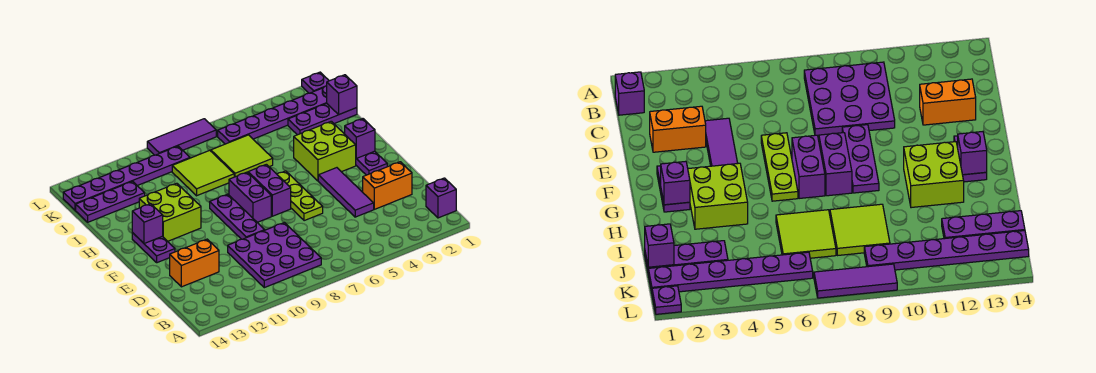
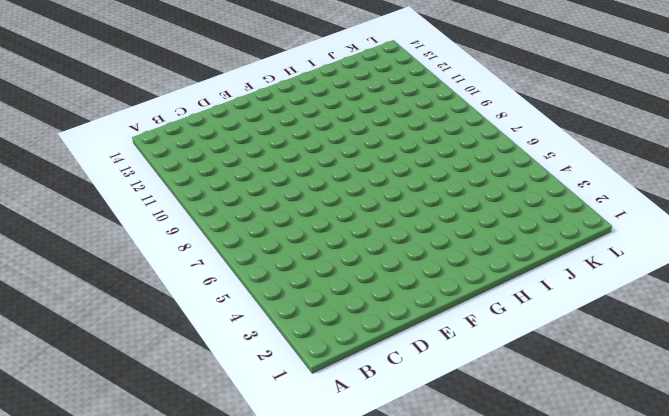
none -> purple 1x1 brick [426,178,456,218]
none -> purple 3x3 plate [228,222,321,288]
none -> orange 1x2 brick [363,162,412,209]

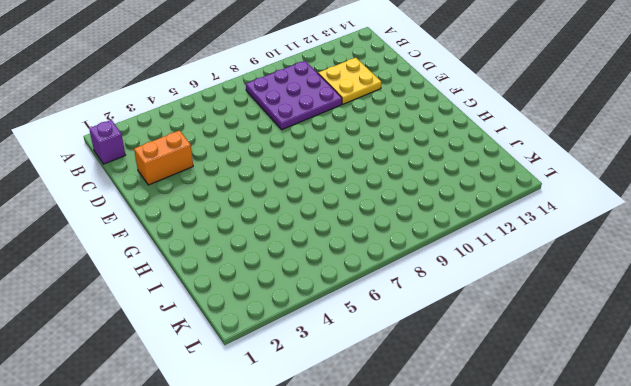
yellow 2x2 plate [318,58,381,104] -> orange 1x2 brick [170,239,219,287]
none -> purple 1x3 tile [318,168,374,217]
none -> lime 1x3 plate [277,171,323,221]
none -> purple 1x3 plate [210,194,264,239]

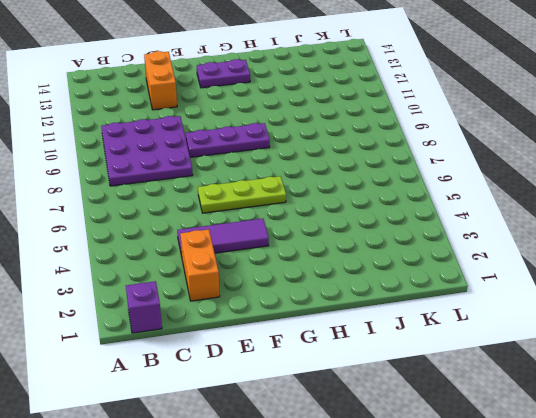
none -> purple 1x2 plate [356,151,387,175]
none -> purple 1x2 brick [248,164,291,216]
none -> purple 1x2 brick [229,172,271,222]

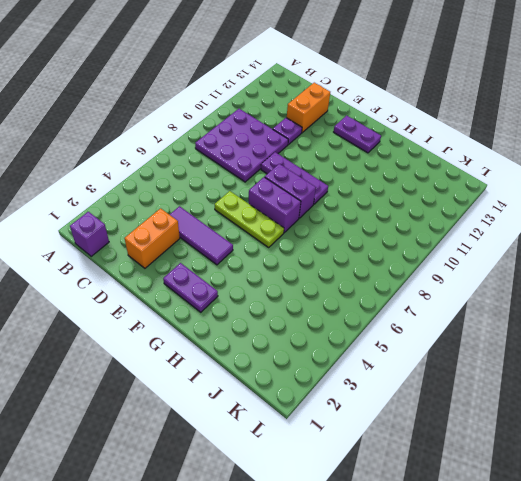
purple 1x1 plate [273,118,302,144] -> purple 1x1 plate moved to [302,72,329,93]
none -> lime 2x2 brick [294,121,356,181]
none -> lime 2x2 brick [139,183,201,241]
none -> lime 2x2 tile [211,135,273,177]

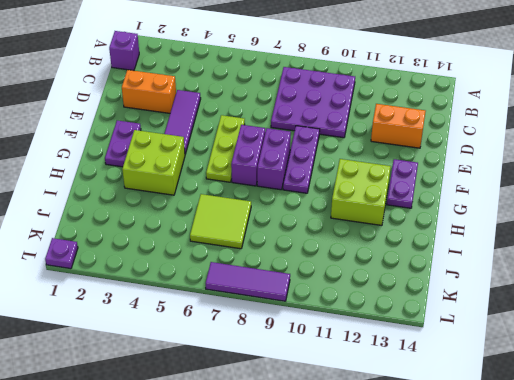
none -> lime 2x2 tile [172,150,234,196]
none -> purple 1x3 plate [288,104,357,135]
none -> purple 1x3 plate [76,181,145,222]

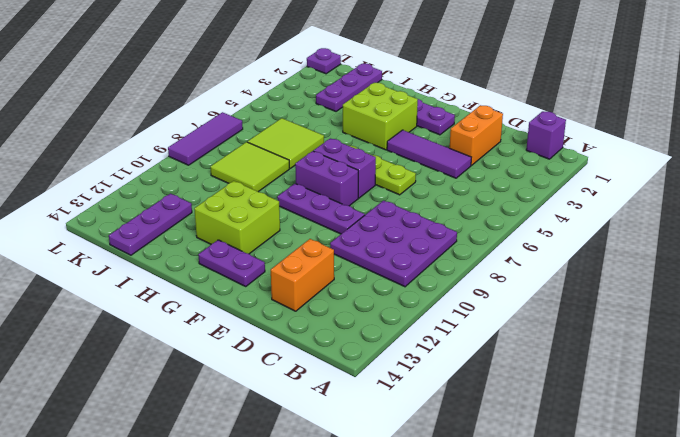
none -> purple 1x6 plate [218,86,327,144]
none -> purple 1x6 plate [63,146,190,210]
none -> purple 1x1 brick [345,119,375,159]

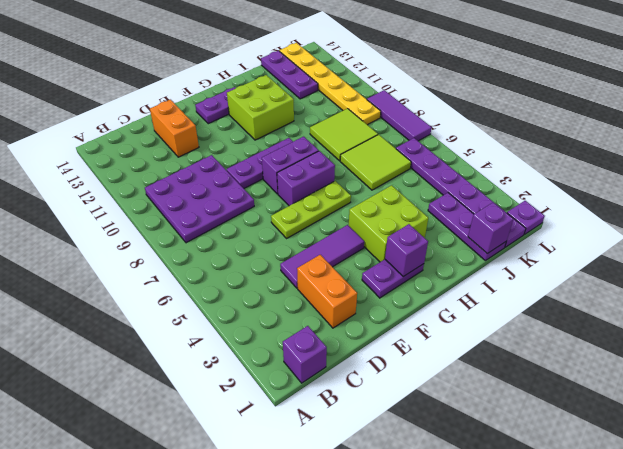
yellow 1x6 plate [279,43,381,125] -> purple 1x6 plate [63,146,190,210]
none -> purple 1x1 brick [132,204,163,244]

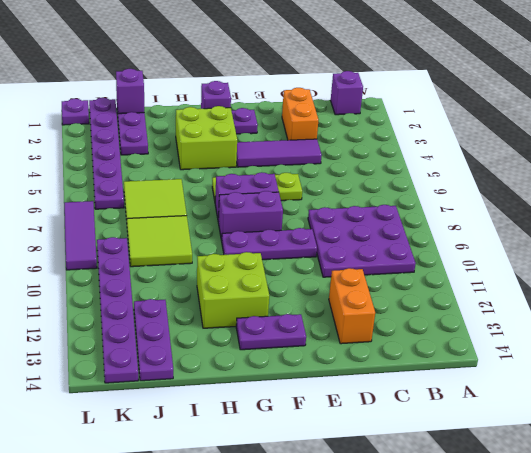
none -> purple 1x1 brick [132,204,163,244]

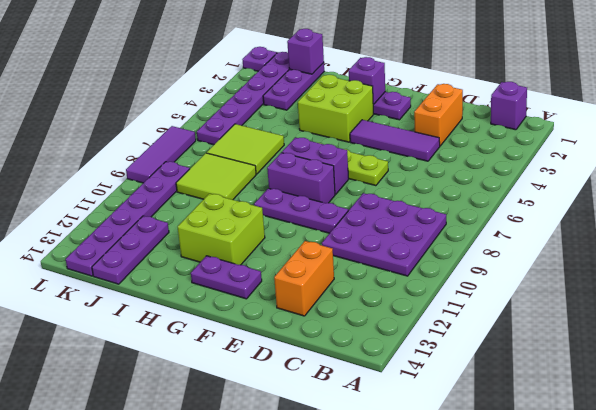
none -> purple 1x1 brick [132,204,163,244]

